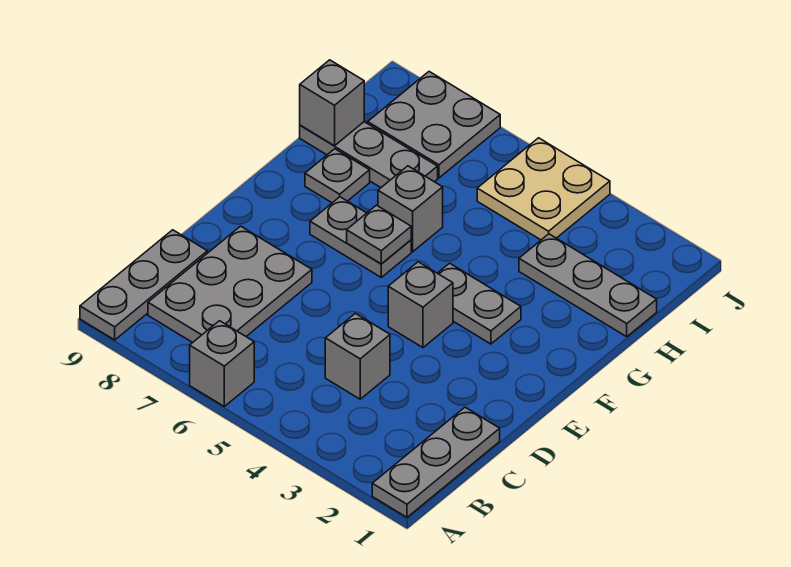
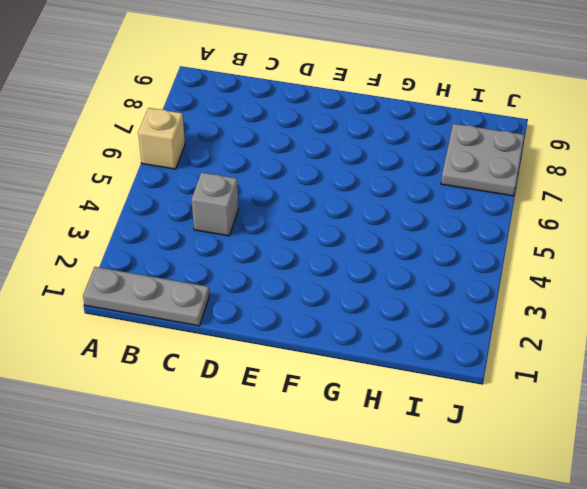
tan 1x1 brick [138,108,185,169] -> grey 1x1 brick [190,321,254,406]
none -> grey 1x3 plate [80,230,207,340]
none -> grey 2x3 plate [148,226,312,343]
none -> grey 1x1 brick [388,262,453,348]

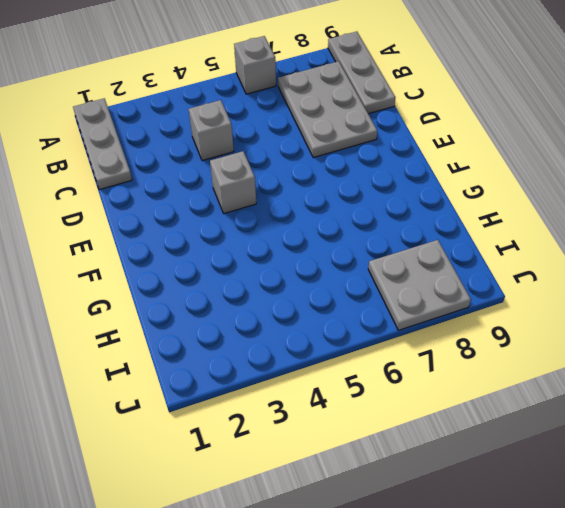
none -> grey 1x2 plate [438,263,521,344]
none -> grey 1x2 plate [310,197,411,277]
none -> grey 1x1 brick [378,166,443,252]

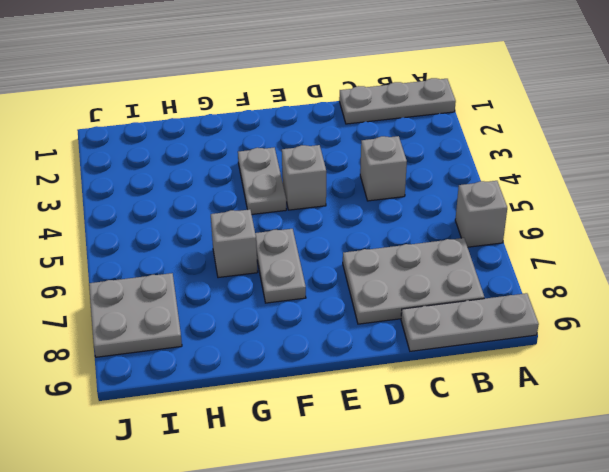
none -> grey 1x1 plate [305,149,370,203]
none -> grey 1x3 plate [519,234,657,337]
none -> grey 1x3 plate [300,122,438,187]

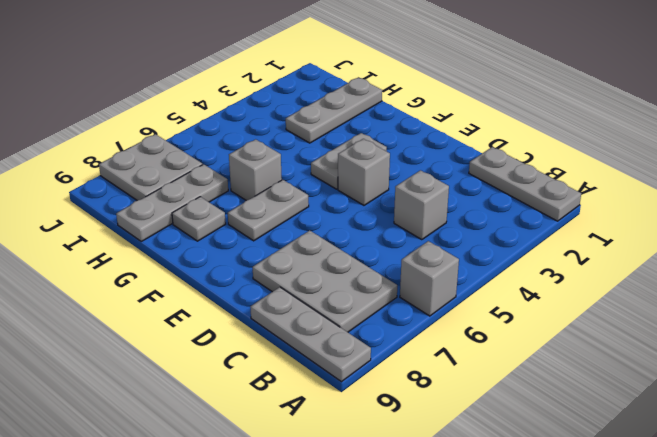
none -> tan 2x2 plate [477,138,610,240]
none -> grey 1x1 plate [347,205,411,264]
none -> grey 1x1 brick [300,60,364,146]

